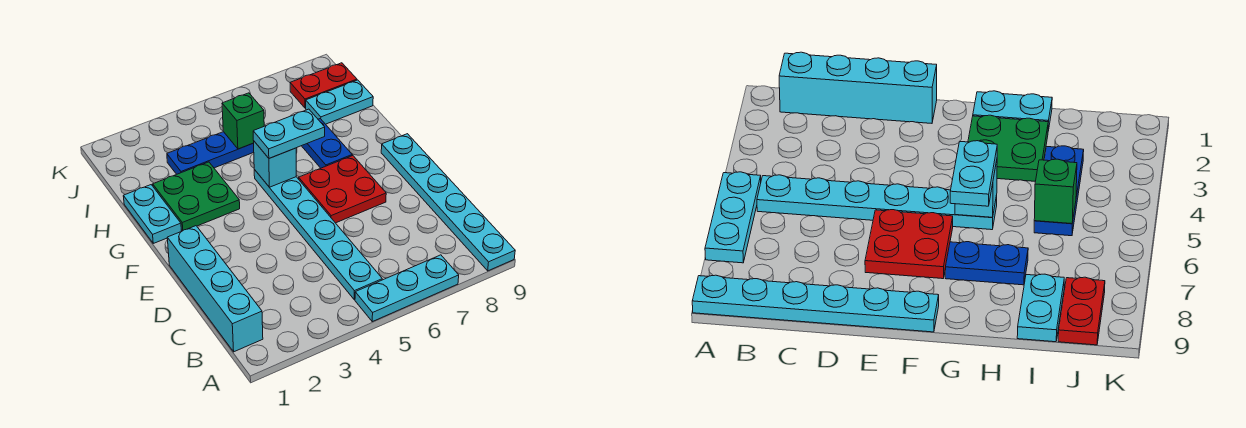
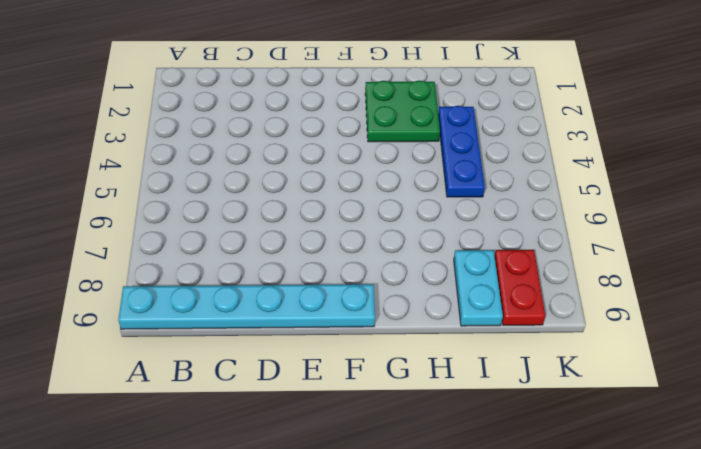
none -> cyan 1x3 plate [355,255,459,322]
none -> cyan 1x4 brick [167,226,263,352]
none -> cyan 1x6 plate [254,170,382,300]

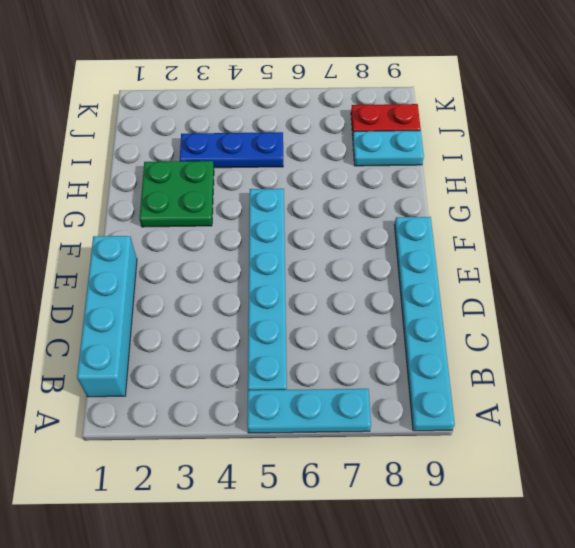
none -> red 2x2 plate [299,155,386,223]
none -> cyan 1x2 plate [123,185,181,243]
none -> blue 1x2 plate [302,119,352,168]

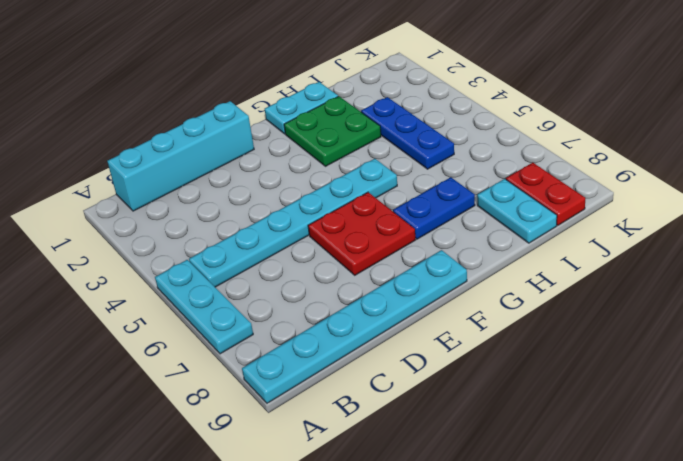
none -> cyan 1x1 brick [254,141,296,187]
none -> green 1x1 brick [222,93,264,149]
none -> cyan 1x2 plate [253,109,325,158]

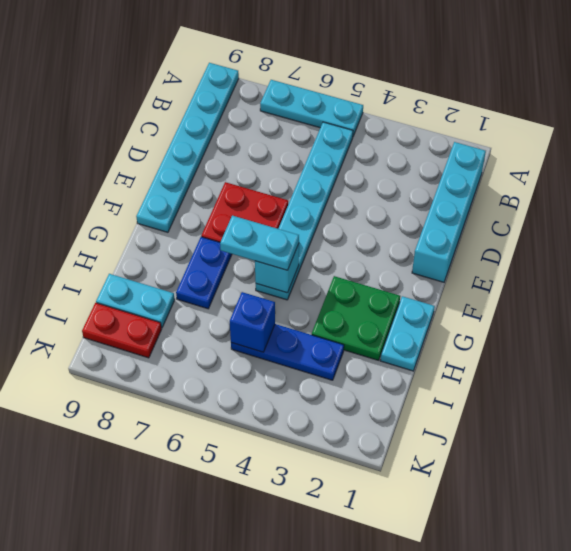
blue 1x1 brick [230,292,275,352] -> green 1x1 brick [222,93,264,149]

